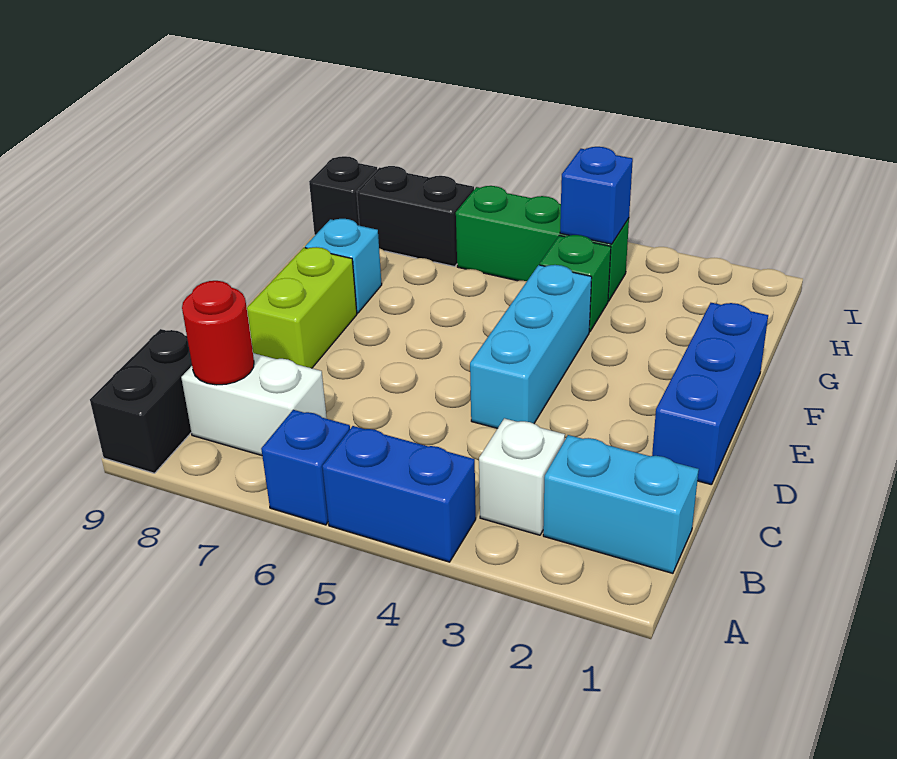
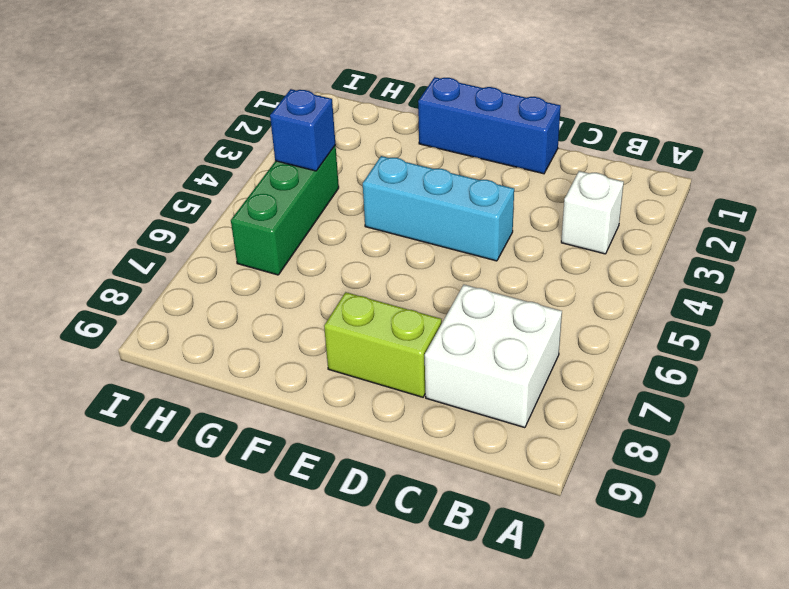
white 2x2 brick [425,285,562,428] -> white 1x2 brick [181,353,327,455]
none -> blue 1x2 brick [322,426,476,562]
none -> blue 1x1 brick [261,410,350,525]
none -> black 1x2 brick [90,329,192,473]

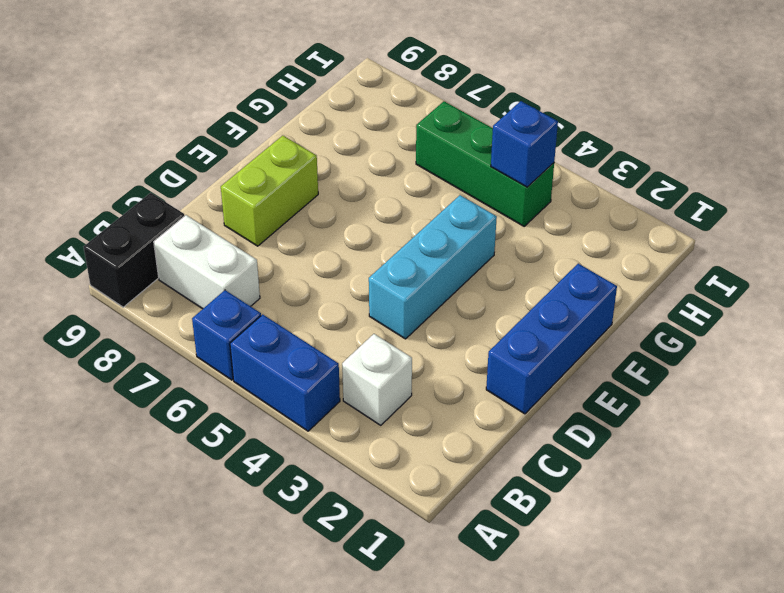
none -> cyan 1x2 brick [543,435,699,573]
none -> cyan 1x1 brick [305,219,382,313]
none -> green 1x1 brick [540,235,611,332]

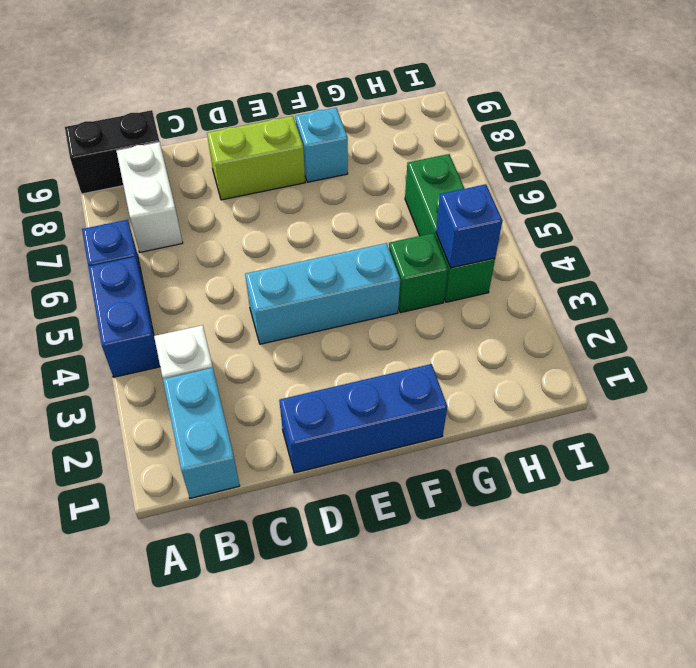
none -> black 1x2 brick [357,166,474,267]
none -> black 1x1 brick [309,156,377,235]
none -> red 1x1 round brick [182,281,254,385]

